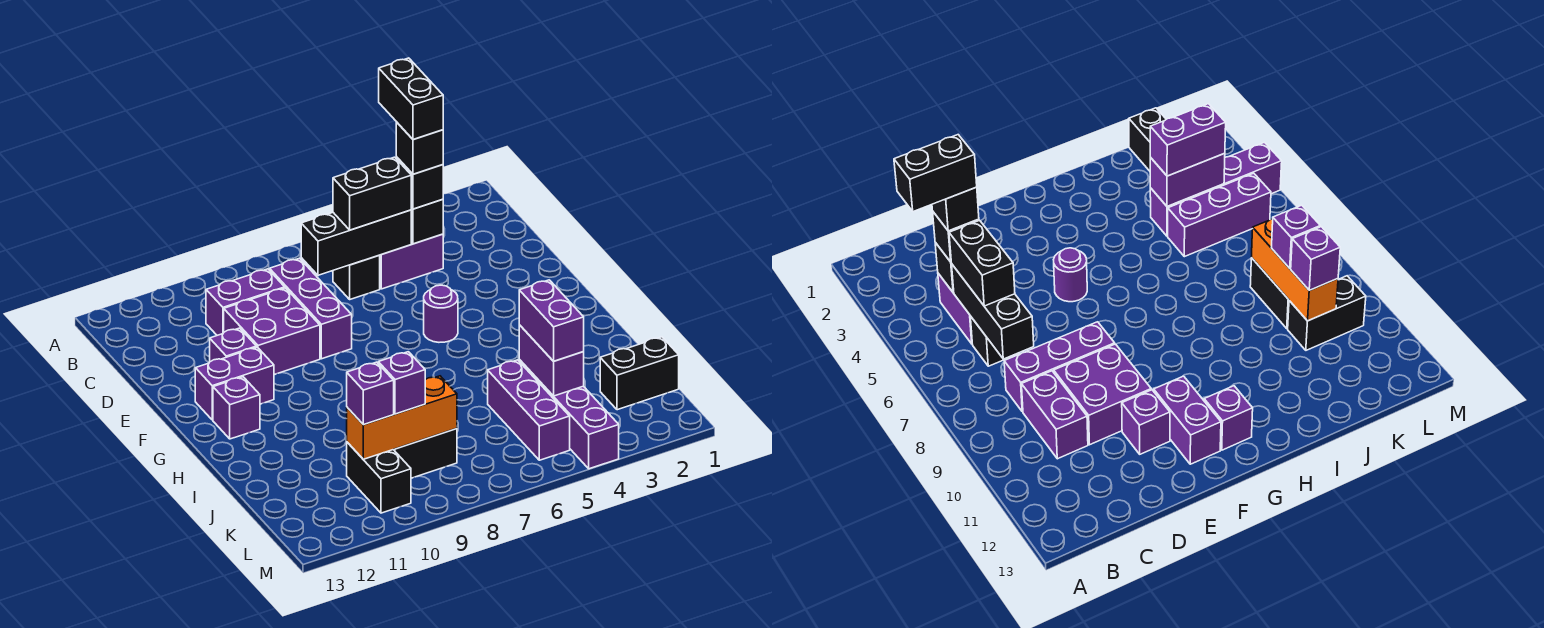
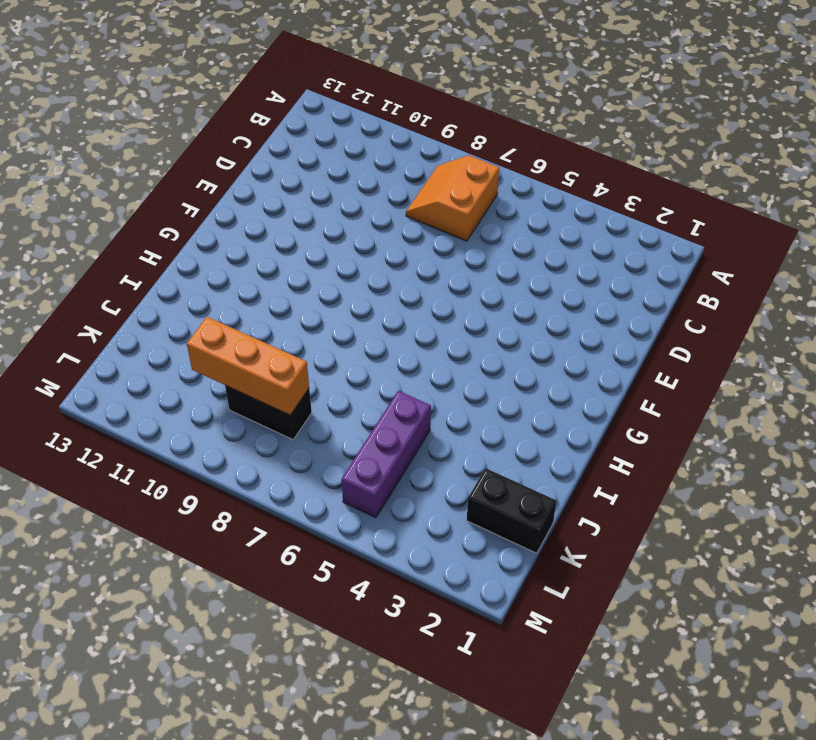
orange 2x2 slope [406,155,499,241] -> purple 1x3 brick [270,258,352,359]
none -> purple 1x2 brick [380,234,443,289]
none -> black 1x1 brick [333,255,380,299]
none -> purple 1x2 brick [206,269,285,335]

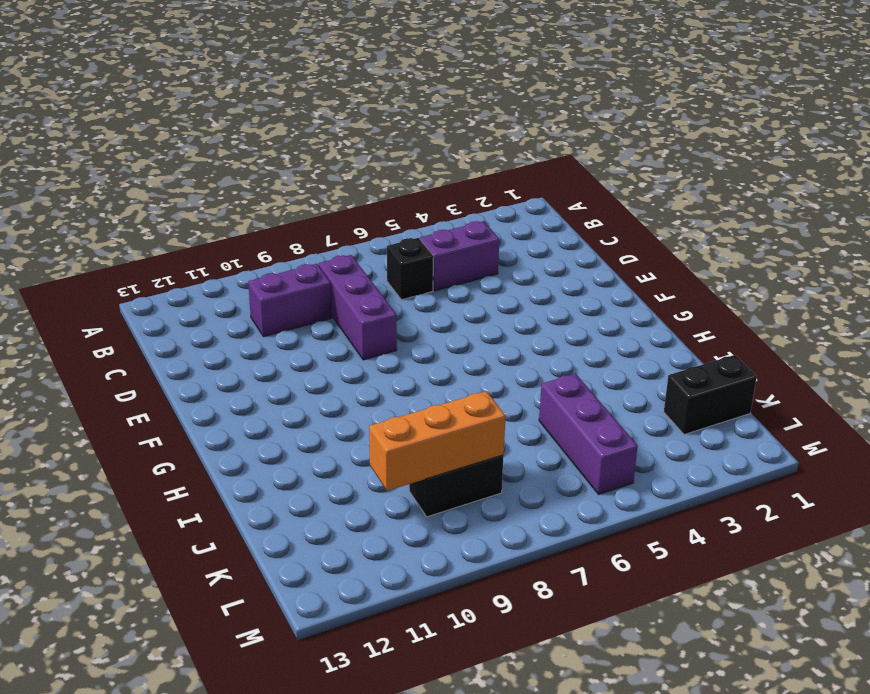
none -> purple 2x2 brick [224,288,320,375]
none -> purple 1x1 brick [210,328,256,362]
none -> purple 1x1 round brick [424,285,458,342]

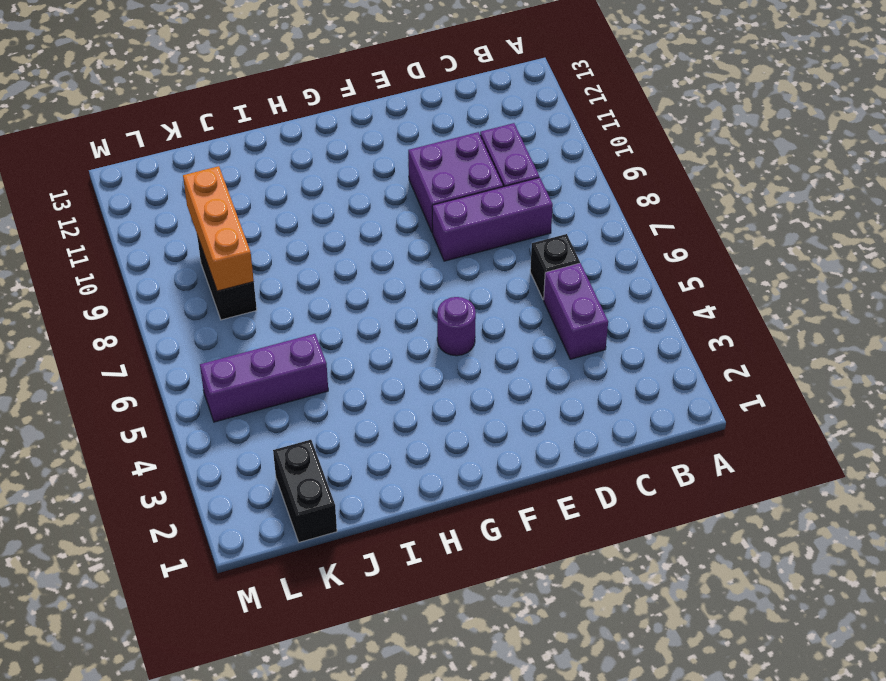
none -> purple 1x1 brick [210,328,256,362]
none -> purple 1x2 brick [195,347,274,420]
none -> purple 1x1 brick [213,377,260,439]

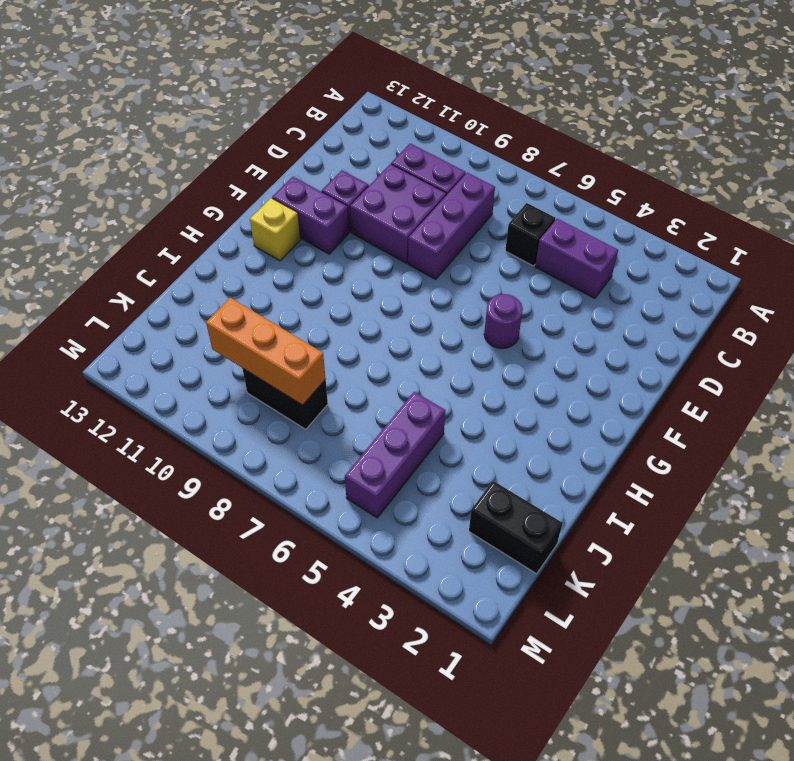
yellow 1x1 brick [250,198,301,261] -> purple 1x1 brick [213,377,260,439]
none -> purple 1x4 brick [519,360,619,469]
none -> black 1x2 brick [347,442,411,513]
none -> black 1x1 brick [411,199,443,244]

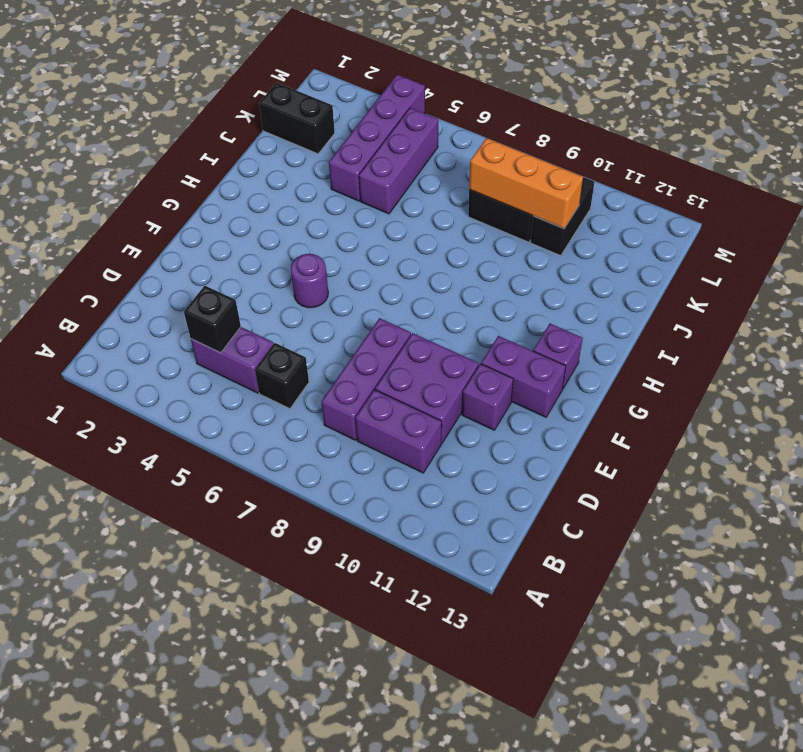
none -> black 1x3 brick [301,210,411,275]
none -> purple 1x2 brick [519,325,584,396]
none -> black 1x1 brick [396,157,443,209]

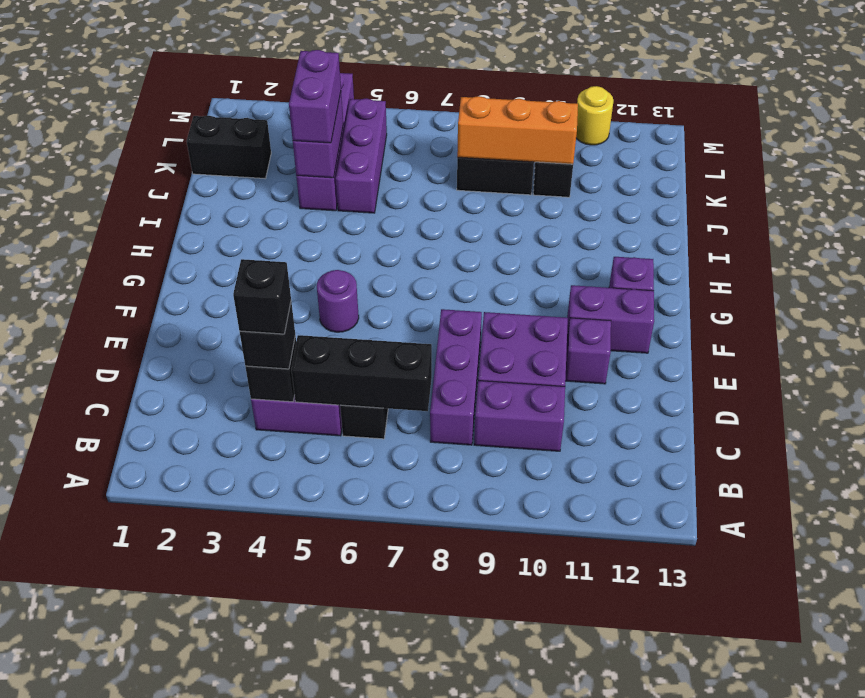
yellow 1x1 round brick [576,86,613,145] -> none
none -> black 1x2 brick [333,157,411,230]
none -> purple 1x1 brick [378,352,425,414]
none -> purple 1x1 brick [347,362,394,425]

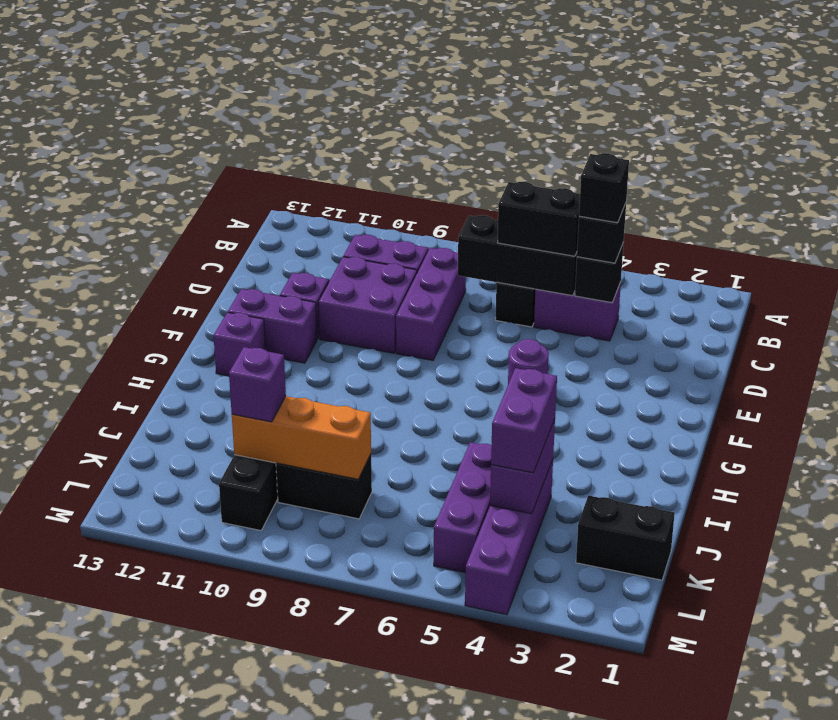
none -> purple 1x1 brick [378,352,425,414]
none -> black 1x2 brick [379,58,443,140]

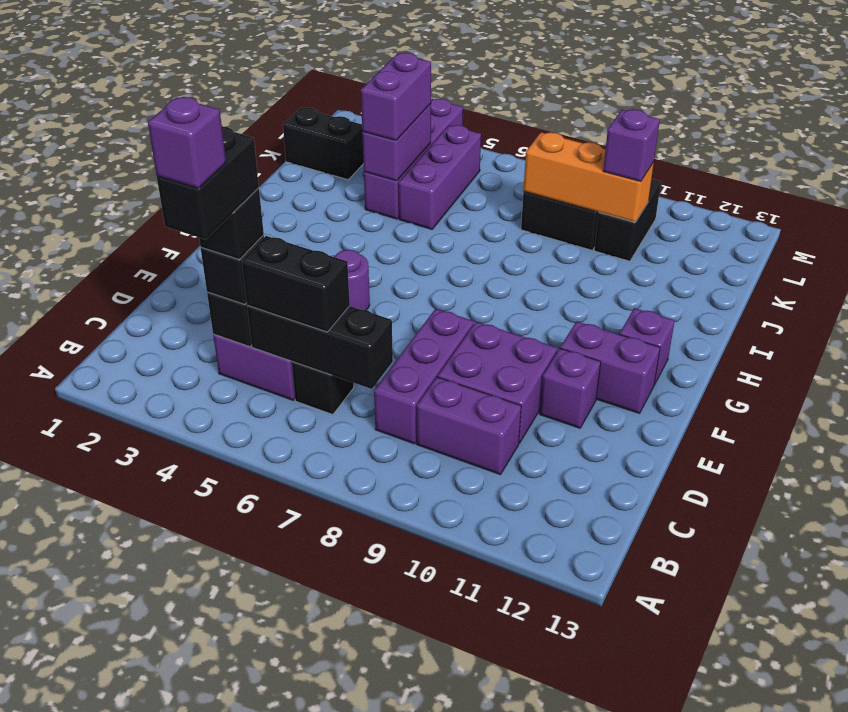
purple 1x1 brick [148,97,226,188] -> purple 1x1 brick moved to [378,352,425,414]

